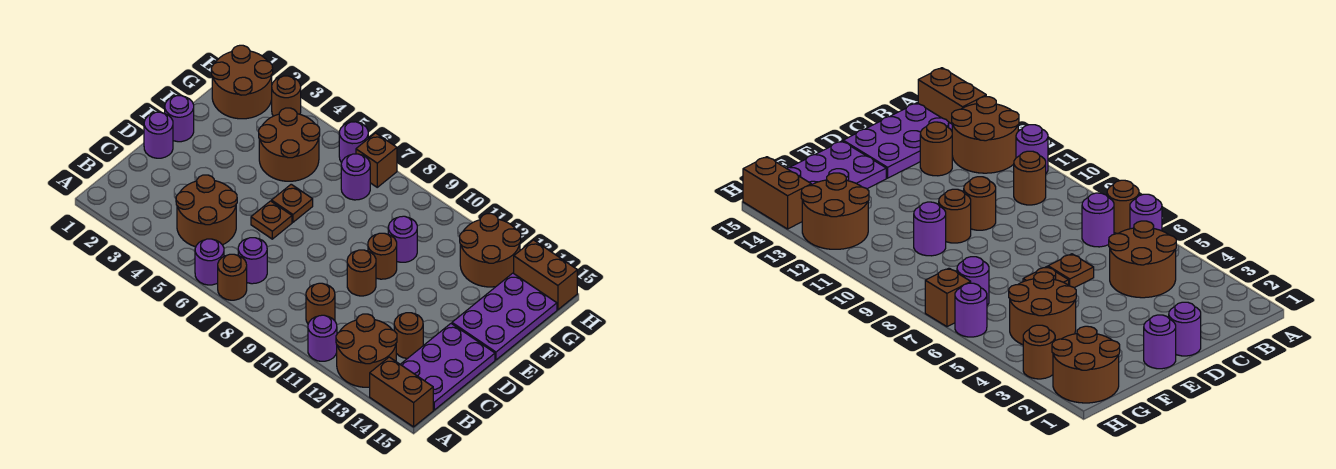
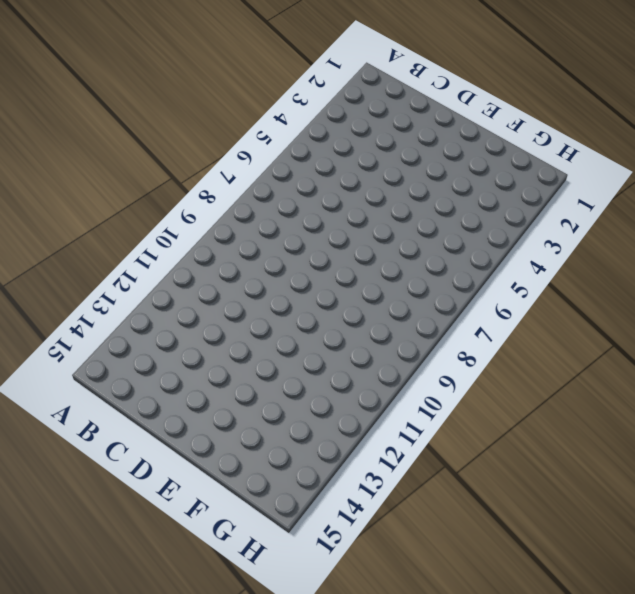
none -> purple 1x1 round brick [195,239,224,285]
none -> brown 1x1 round brick [218,254,247,300]
none -> purple 1x1 round brick [308,315,337,361]

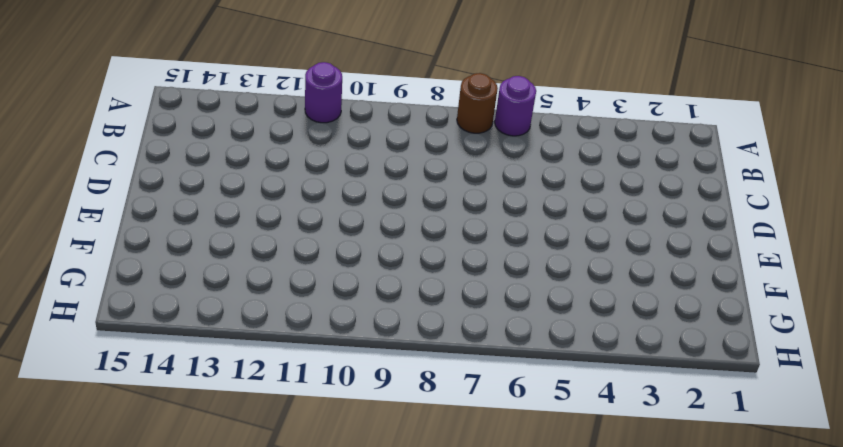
none -> brown 2x2 round brick [336,314,397,387]
none -> brown 1x2 brick [370,357,433,427]
none -> brown 2x2 round brick [176,175,237,247]

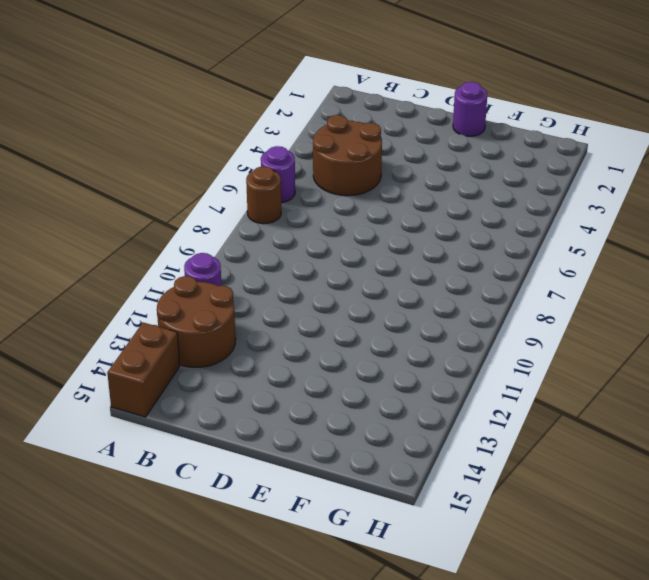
none -> purple 1x1 round brick [238,238,267,284]
none -> brown 1x1 round brick [306,283,335,324]
none -> purple 2x3 plate [400,324,495,410]

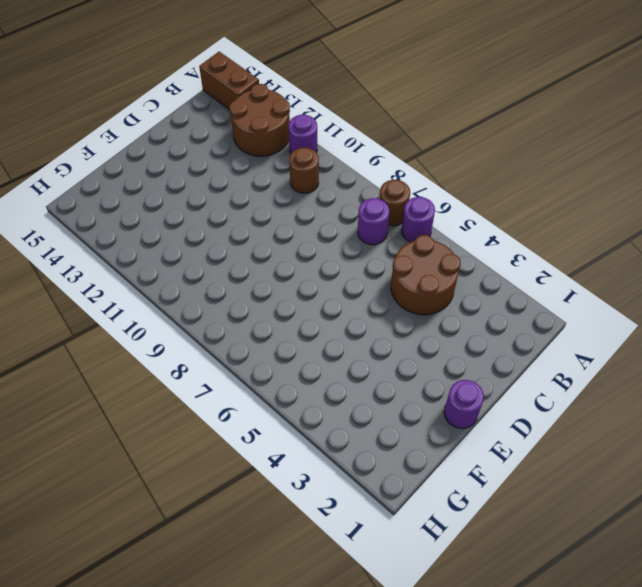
none -> purple 2x3 plate [400,324,495,410]
none -> brown 1x1 round brick [394,313,423,359]
none -> purple 1x1 round brick [144,112,173,158]

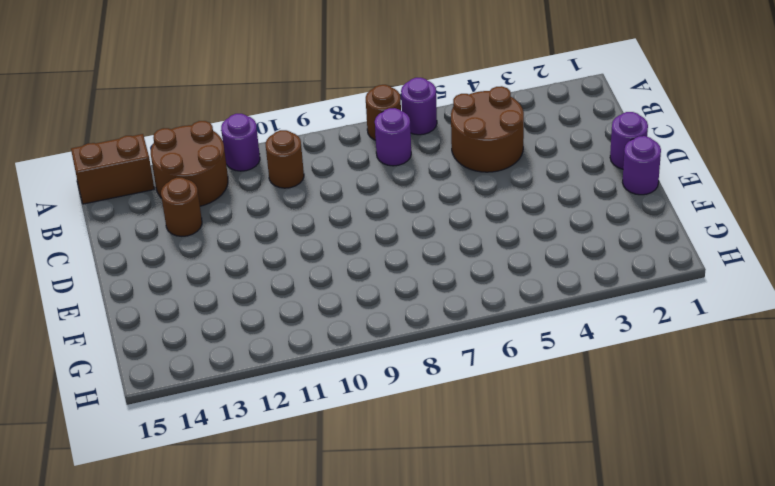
none -> purple 2x3 plate [400,324,495,410]
none -> brown 1x1 plate [251,201,292,239]
none -> brown 1x1 round brick [347,250,376,296]

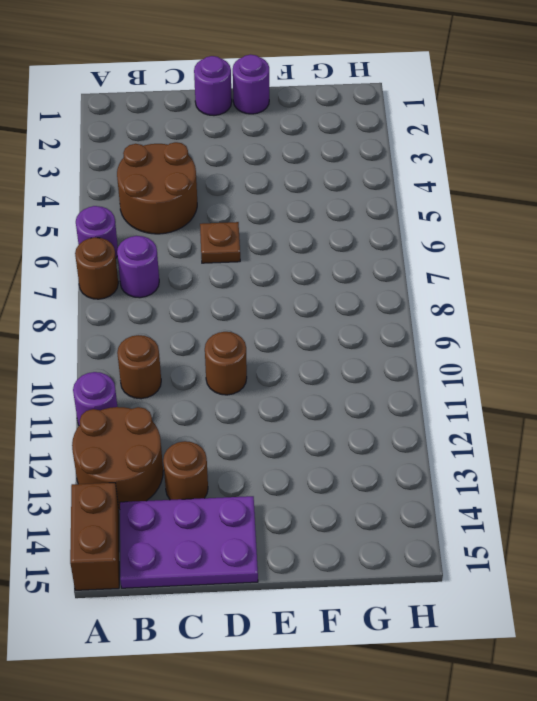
none -> brown 1x1 plate [271,184,313,222]
none -> brown 1x1 round brick [368,233,397,279]
none -> purple 2x3 plate [452,273,557,360]

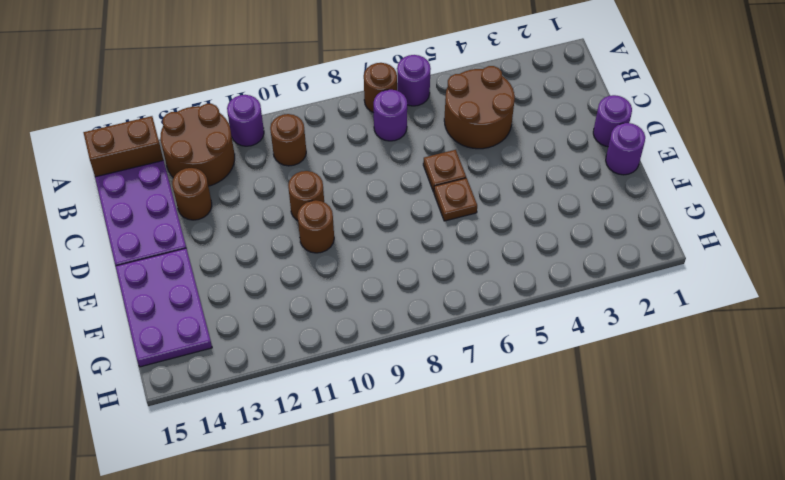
none -> brown 2x2 round brick [259,108,320,181]
none -> purple 1x1 round brick [388,216,417,262]
none -> brown 2x2 round brick [211,45,273,119]

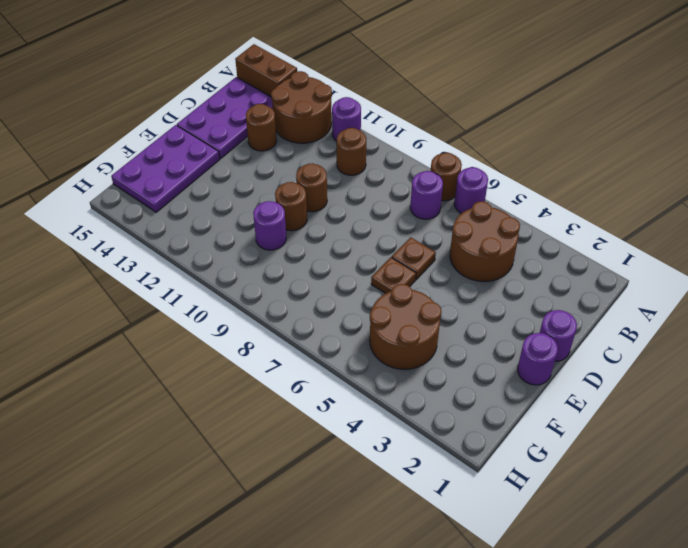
none -> brown 2x2 round brick [211,45,273,119]
none -> purple 1x1 round brick [341,154,370,200]
none -> brown 2x2 round brick [460,214,521,287]

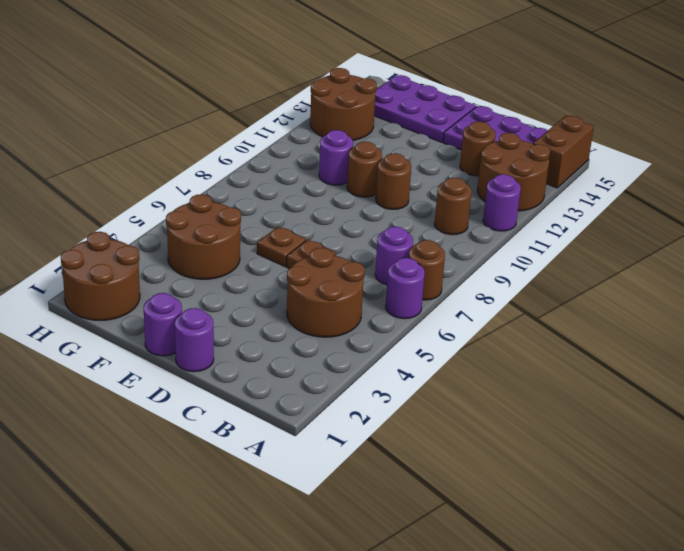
none -> purple 1x1 round brick [341,154,370,200]
none -> brown 1x1 round brick [272,76,301,116]
none -> purple 1x1 round brick [339,122,368,163]

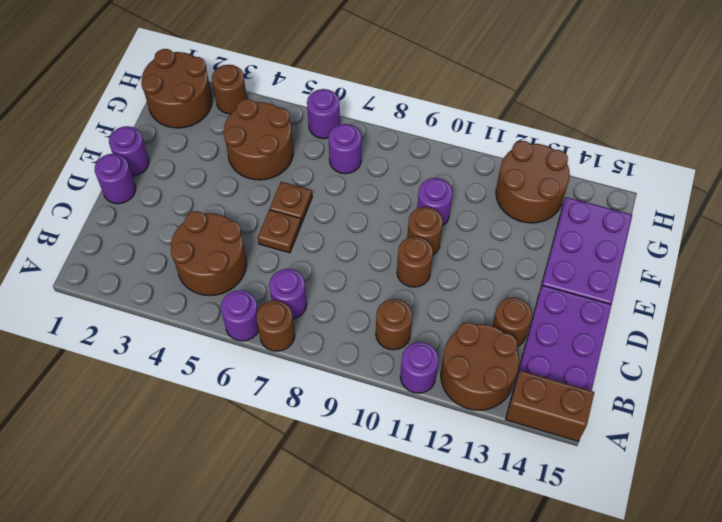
none -> brown 1x1 brick [356,133,397,187]
none -> brown 1x2 brick [514,240,577,310]

